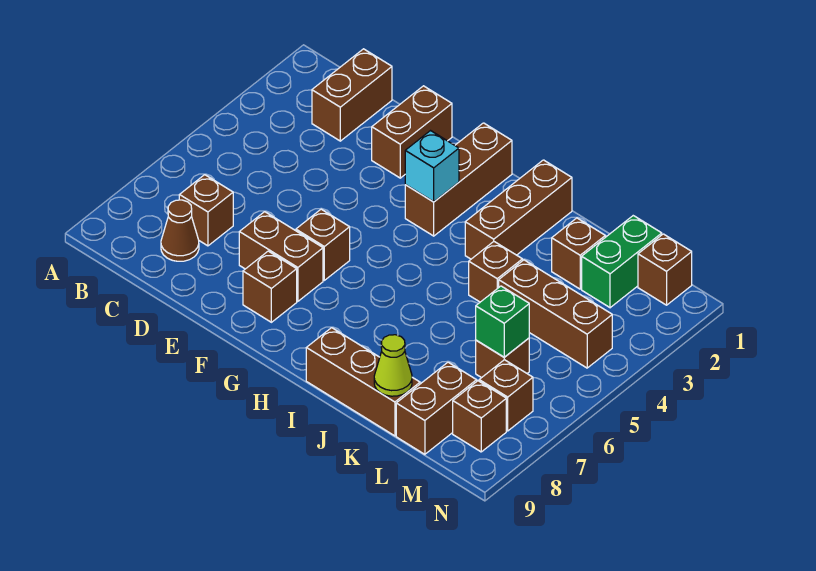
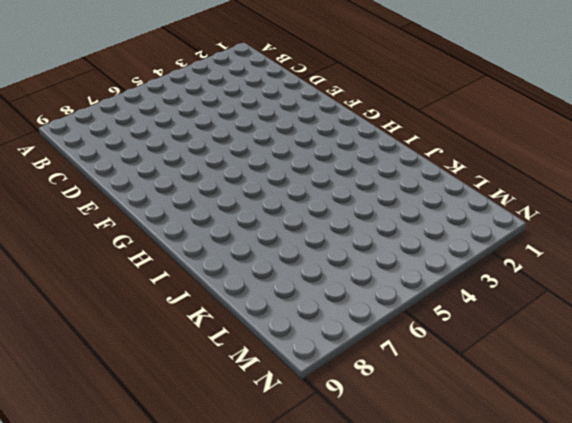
none -> brown 1x2 brick [312,49,392,141]
none -> brown 1x1 brick [179,175,233,246]
none -> brown 1x1 cone [161,200,199,261]

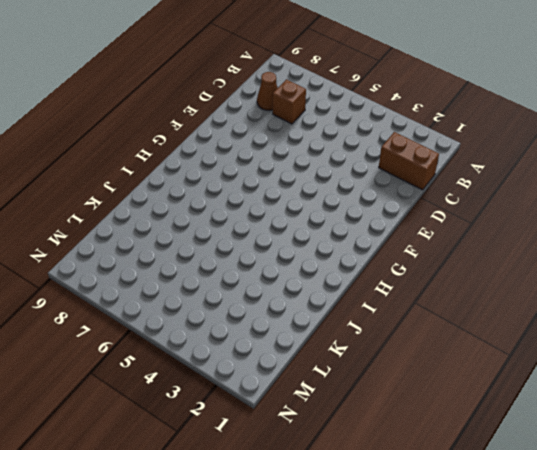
none -> brown 1x2 brick [372,86,452,178]
none -> brown 1x2 brick [239,212,323,301]
none -> brown 1x1 brick [296,209,350,280]

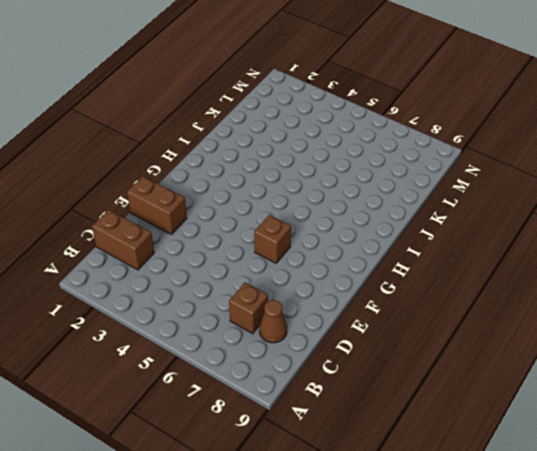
none -> brown 1x2 brick [239,212,323,301]
none -> brown 1x1 brick [243,251,297,322]
none -> brown 1x3 brick [405,123,512,236]

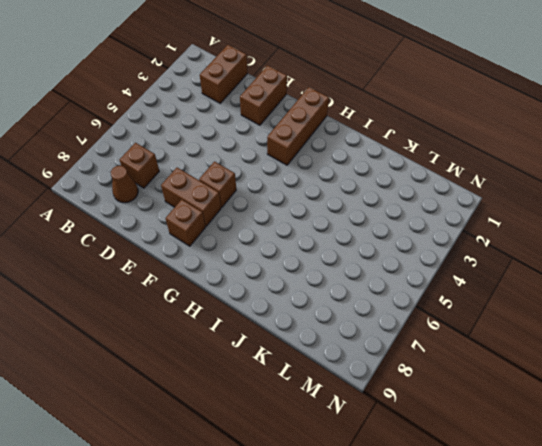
none -> brown 1x3 brick [465,160,572,259]
none -> brown 1x3 brick [306,328,420,436]
none -> brown 1x1 brick [469,242,522,302]

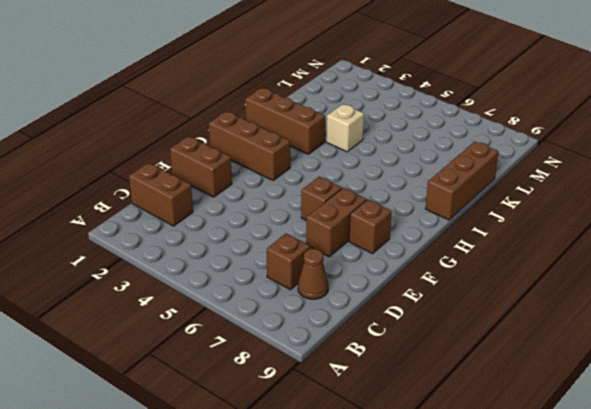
tan 1x1 brick [326,104,364,152] -> brown 1x1 brick [469,242,522,302]
none -> brown 1x1 brick [552,218,605,289]
none -> brown 1x3 brick [499,260,612,368]
none -> green 1x2 brick [582,216,662,308]

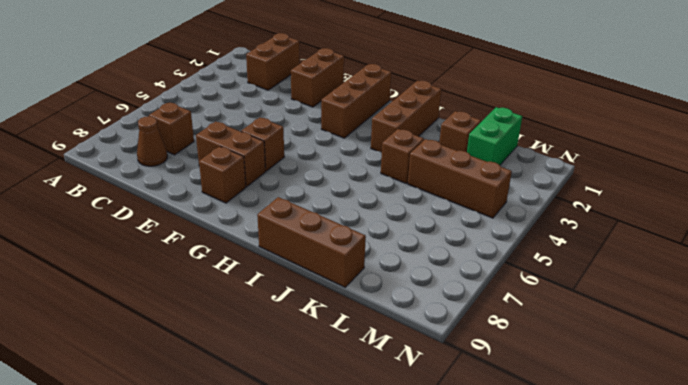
none -> brown 1x1 brick [476,338,529,378]
none -> brown 1x2 brick [396,362,477,454]
none -> brown 1x1 brick [638,234,692,305]

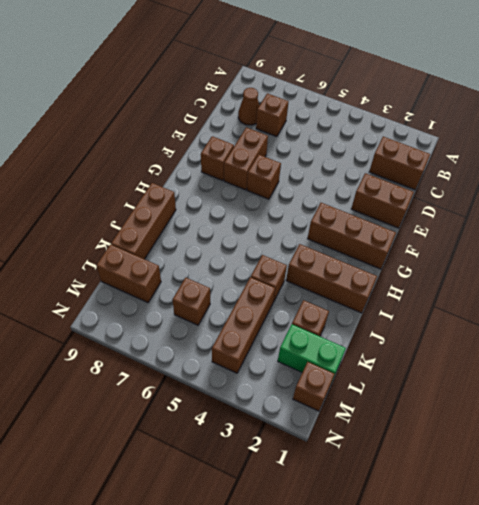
none -> brown 1x1 brick [479,360,533,431]
none -> brown 1x1 brick [453,381,506,452]
none -> cyan 1x1 brick [405,131,459,202]

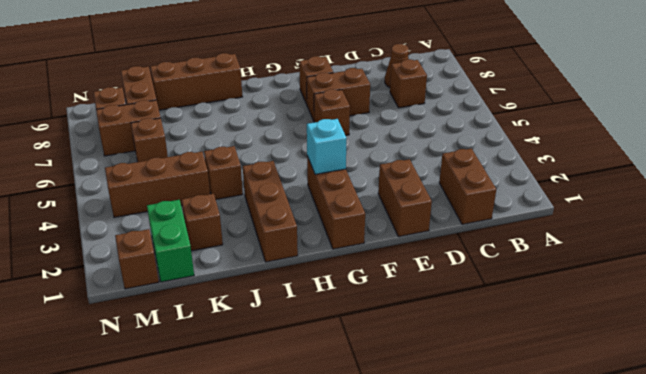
brown 1x2 brick [96,100,161,156] -> brown 1x1 brick [479,360,533,431]
none -> lime 1x1 cone [374,335,412,396]
none -> green 1x1 brick [476,286,529,357]

